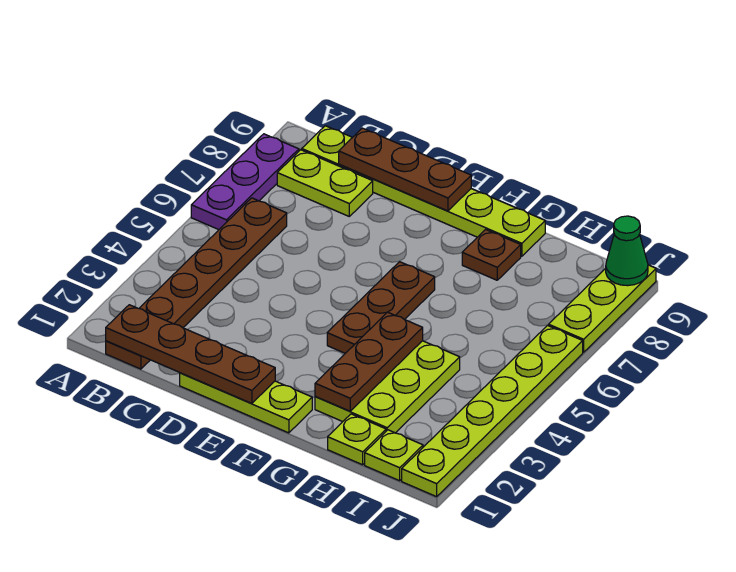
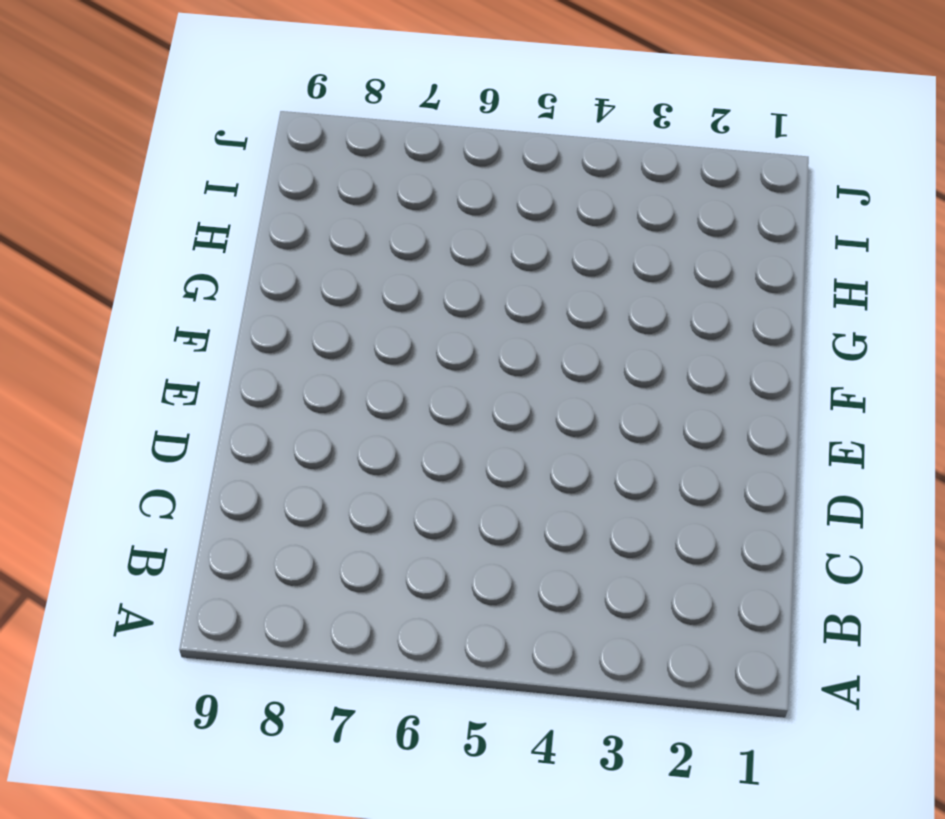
none -> purple 1x3 plate [191,134,299,230]
none -> brown 1x6 plate [106,198,287,369]
none -> lime 1x2 plate [277,150,373,216]

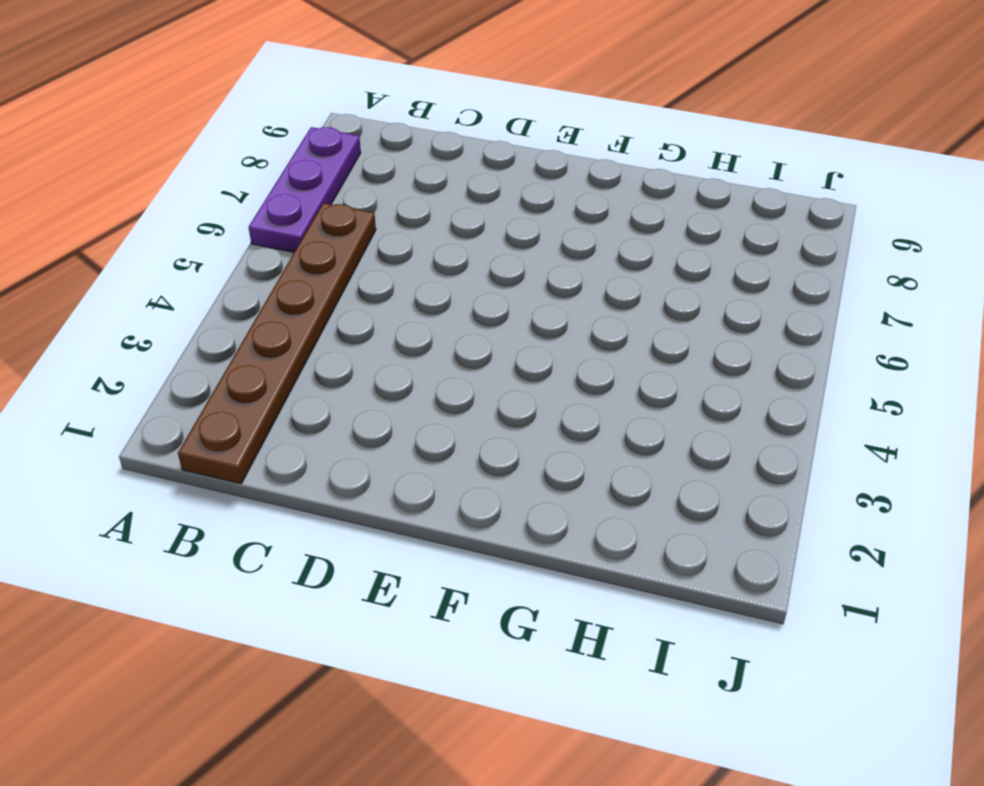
none -> lime 1x2 plate [277,150,373,216]
none -> lime 1x6 plate [302,126,545,256]
none -> lime 1x3 plate [180,373,312,433]

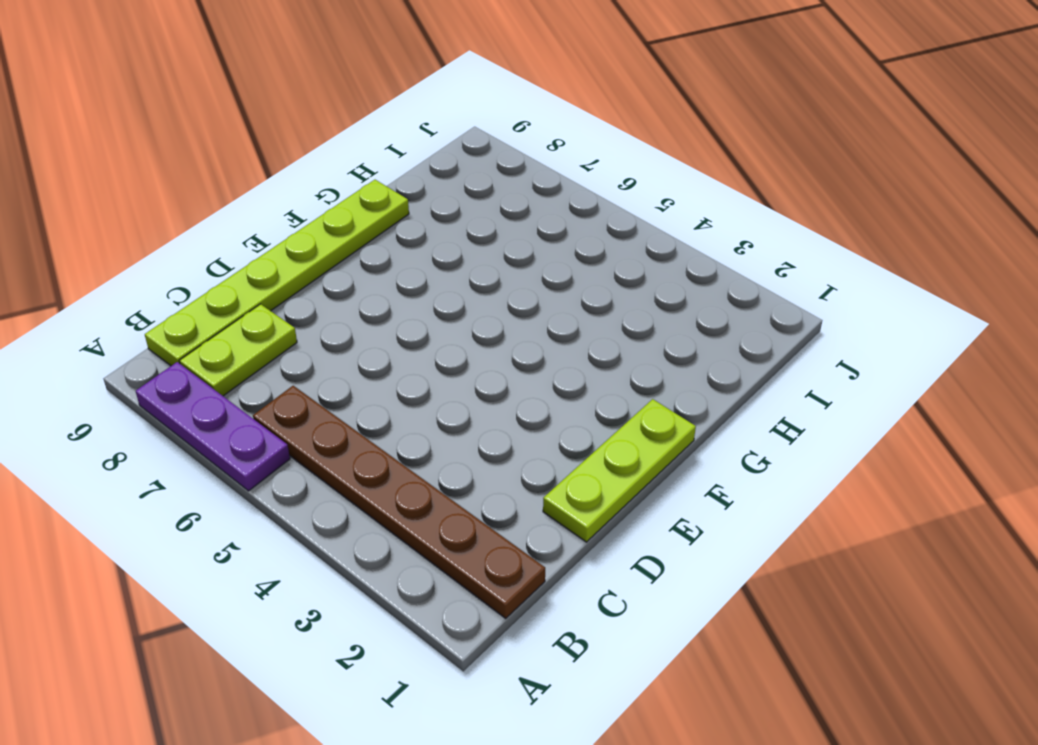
none -> brown 1x3 plate [327,262,435,353]
none -> lime 2x3 plate [315,341,460,433]
none -> brown 1x1 plate [462,230,521,280]

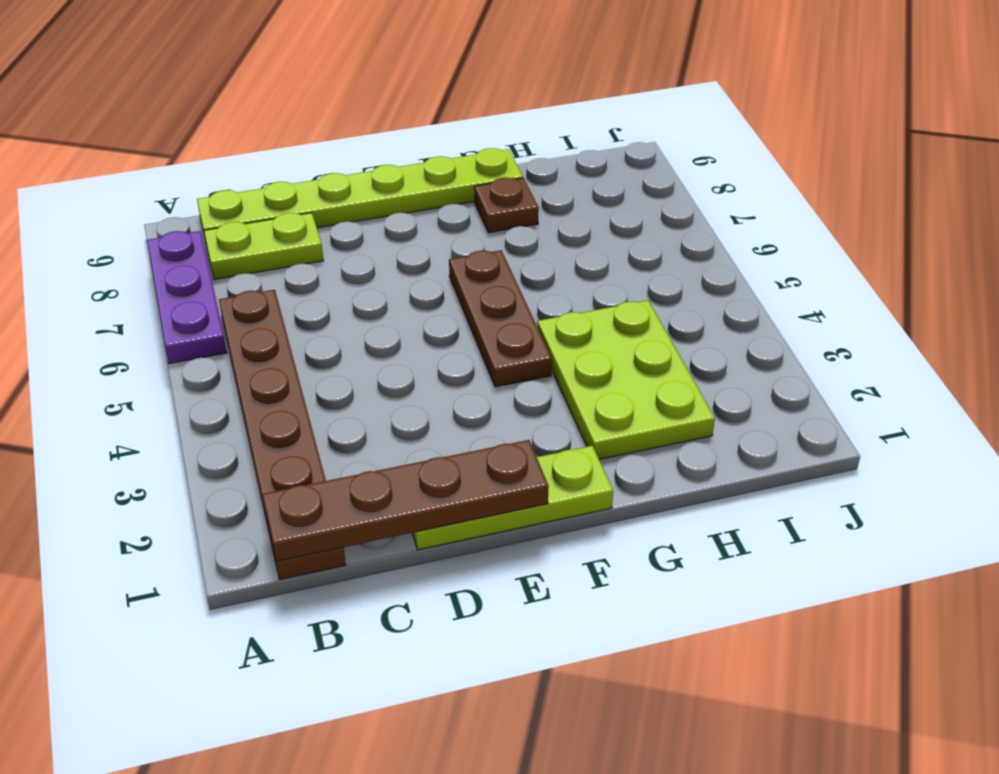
none -> lime 1x1 plate [328,414,386,465]
none -> lime 1x1 plate [365,430,423,481]
none -> lime 1x6 plate [402,326,583,497]

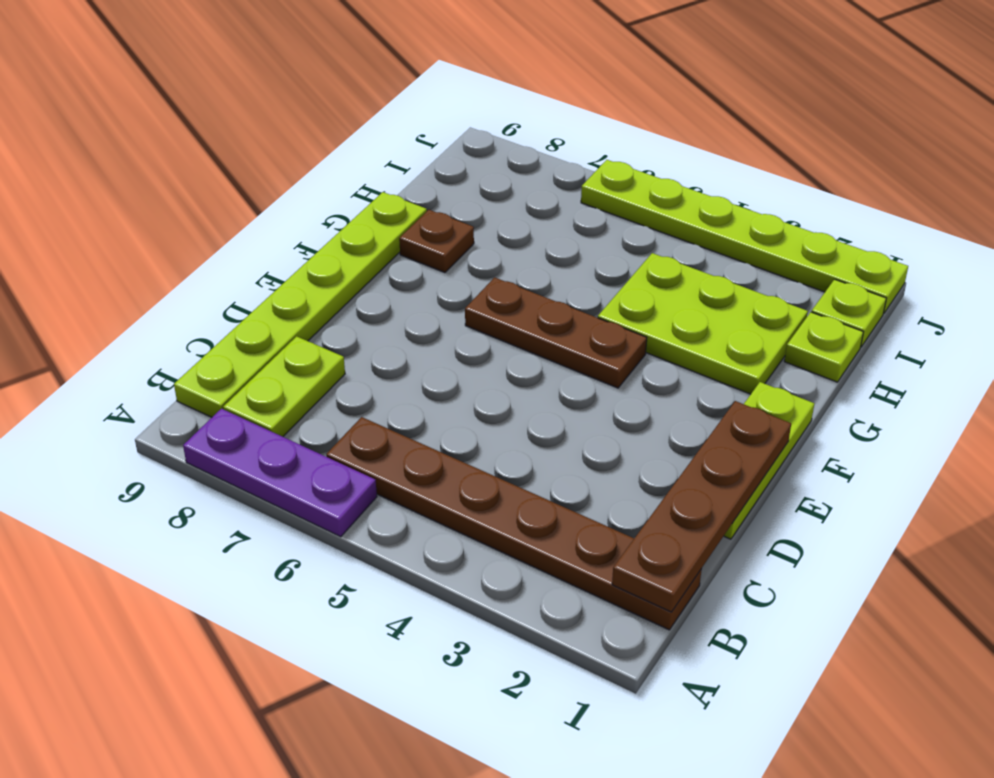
none -> lime 1x3 plate [549,265,656,352]
none -> brown 1x3 plate [339,128,471,211]
none -> brown 1x3 plate [315,312,423,411]

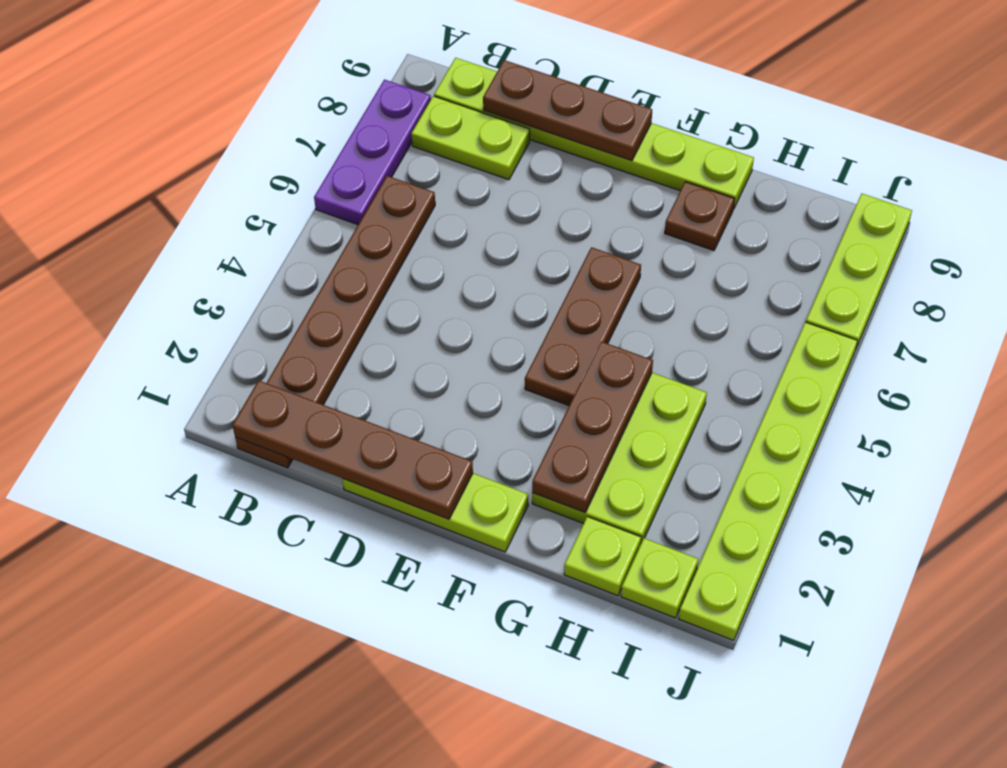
none -> green 1x1 cone [606,216,648,286]

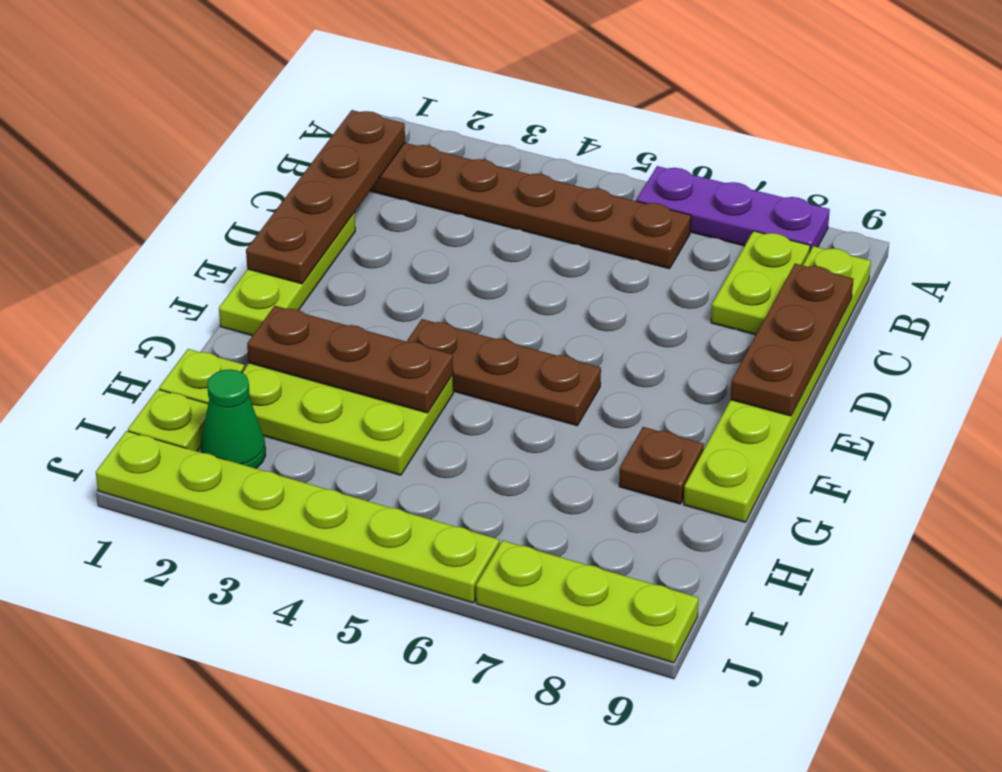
green 1x1 cone [201,369,266,468] -> green 1x1 cone moved to [606,216,648,286]

